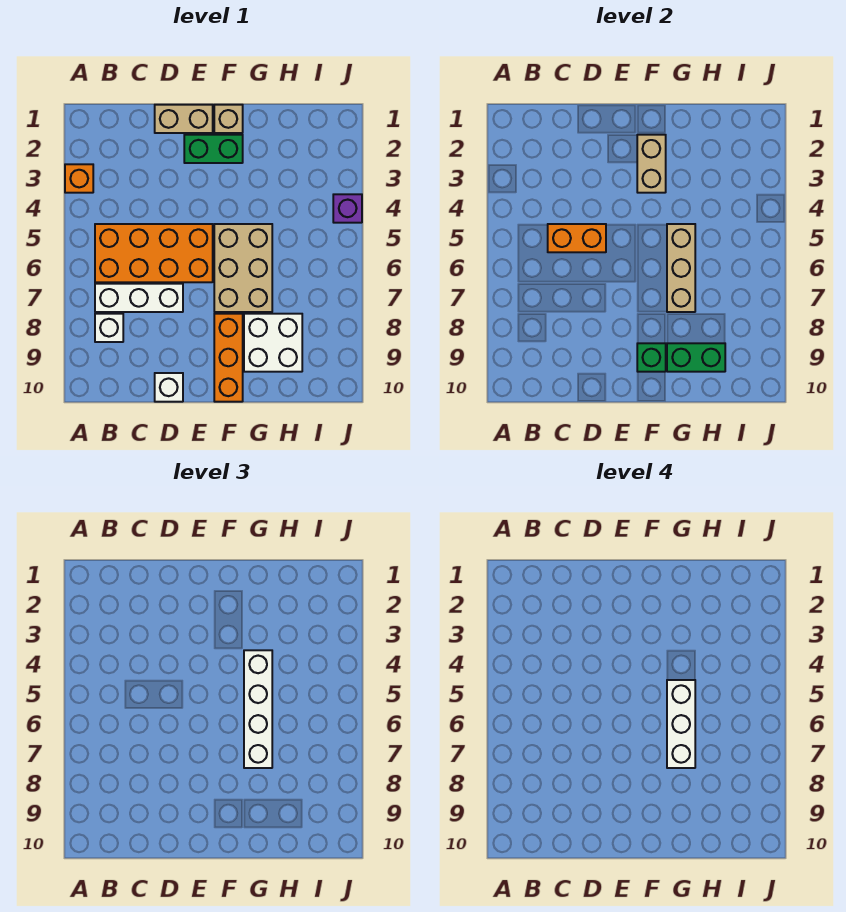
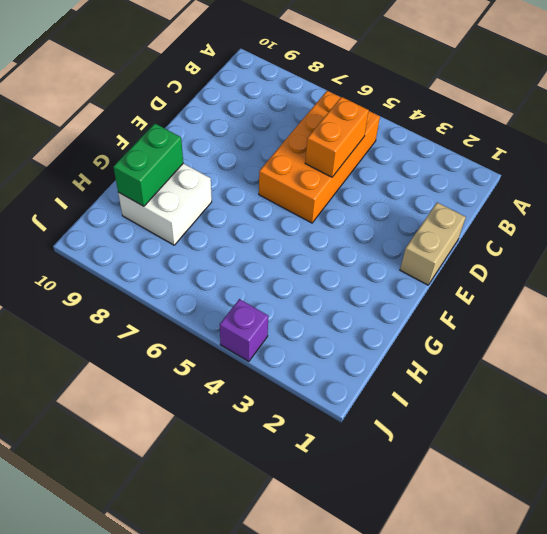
none -> orange 1x1 brick [65,164,93,193]
none -> white 1x3 brick [95,284,183,312]
none -> white 1x1 brick [95,314,123,342]

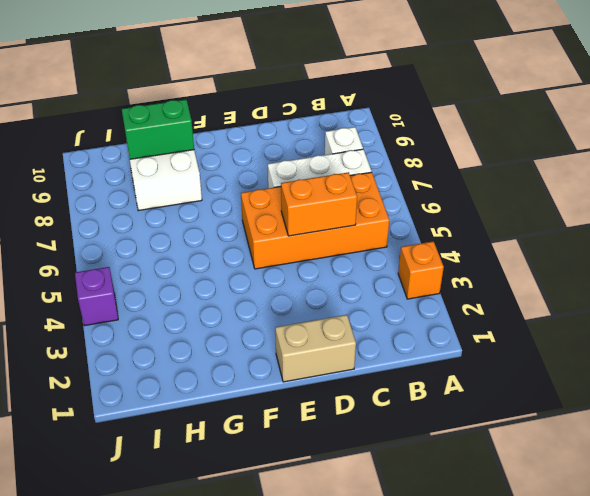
none -> white 1x1 brick [155,373,183,402]
none -> green 1x2 brick [184,135,243,163]
none -> tan 1x1 brick [214,105,243,133]

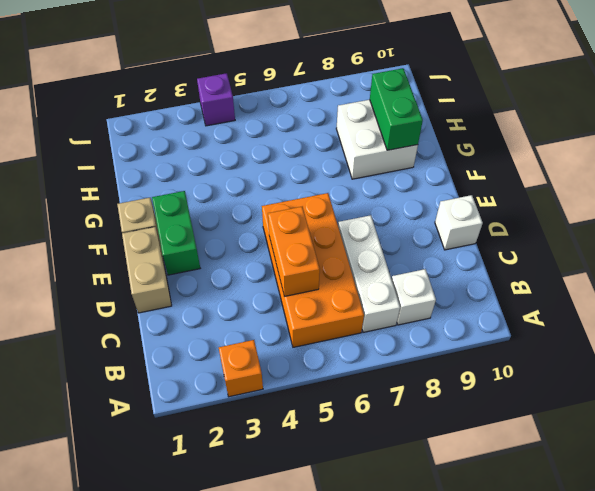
none -> tan 2x3 brick [214,224,272,312]
none -> orange 1x3 brick [214,314,243,402]
none -> tan 1x2 brick [637,135,666,193]

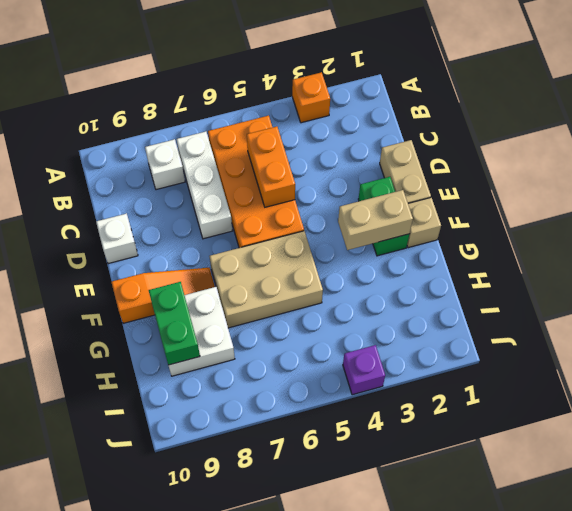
orange 1x3 slope [111,268,215,323] -> orange 1x3 brick [214,314,243,402]
none -> green 1x1 brick [637,343,666,372]
none -> tan 1x3 brick [667,224,695,312]
none -> white 1x4 brick [244,650,272,768]

